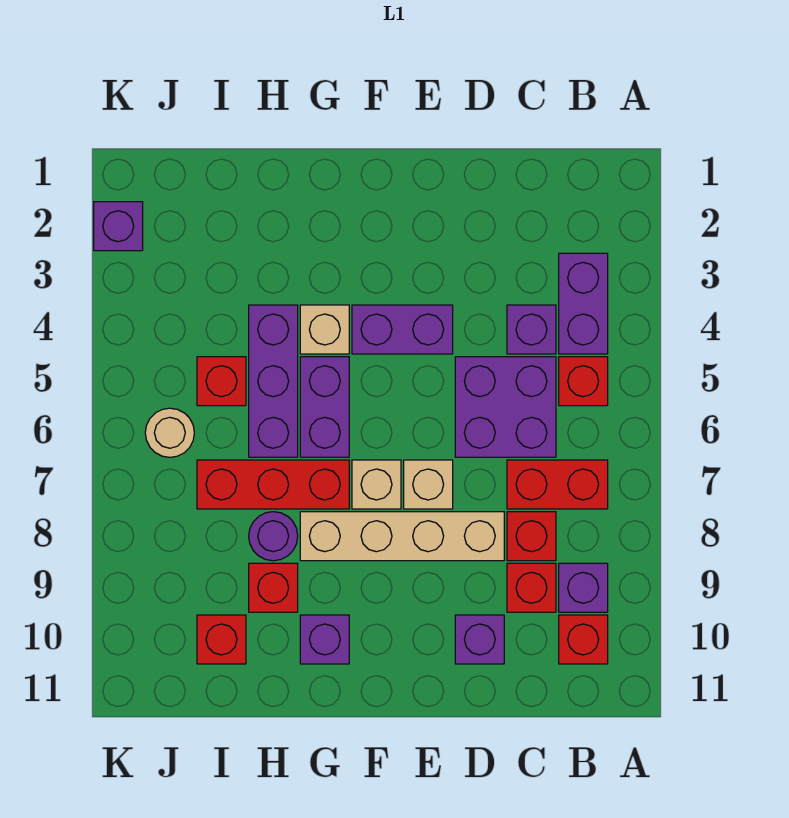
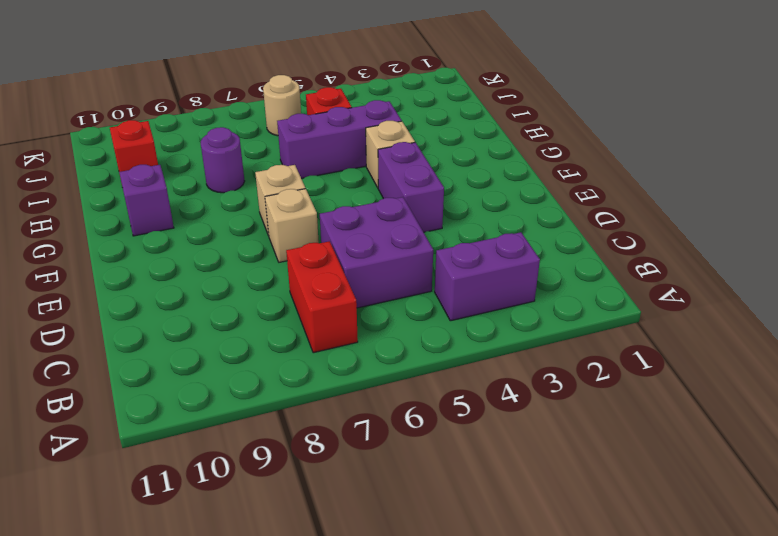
none -> red 1x1 brick [559,357,608,406]
none -> purple 1x1 brick [559,563,608,612]
none -> red 1x1 brick [559,615,608,664]

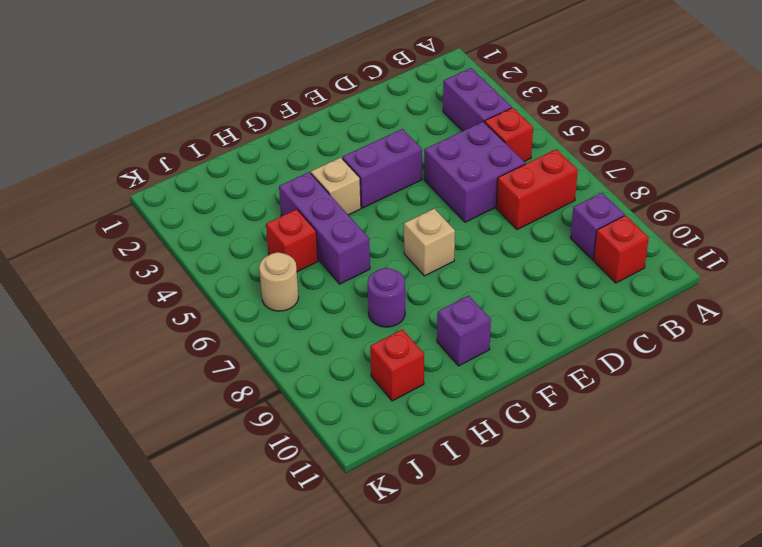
none -> purple 1x1 brick [507,305,556,354]
none -> red 1x1 brick [507,512,556,561]
none -> red 1x1 brick [507,563,556,612]

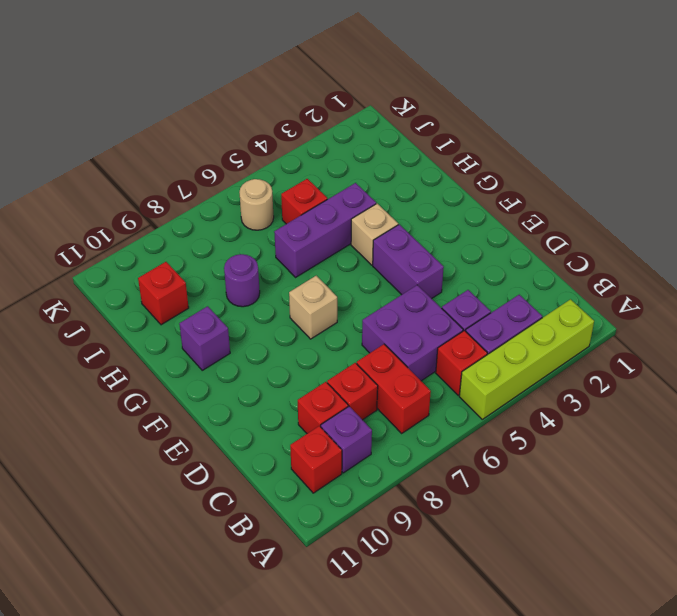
lime 1x4 brick [459,299,594,419] -> none
none -> tan 1x4 brick [300,512,504,561]
none -> purple 1x1 brick [455,615,504,664]
none -> tan 1x1 brick [404,460,453,509]

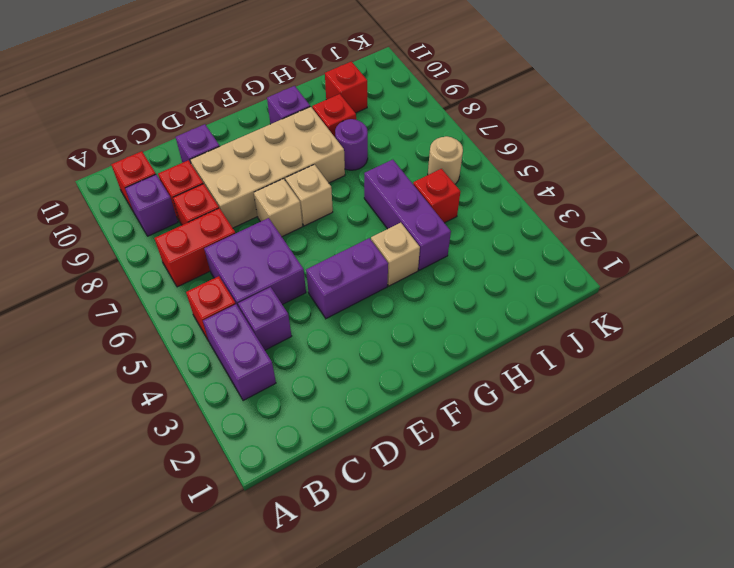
tan 2x4 brick [190,107,345,228] -> tan 1x4 brick [300,512,504,561]
none -> purple 1x2 brick [300,357,349,457]
none -> red 1x3 brick [197,460,349,509]
none -> purple 1x1 brick [94,202,143,251]

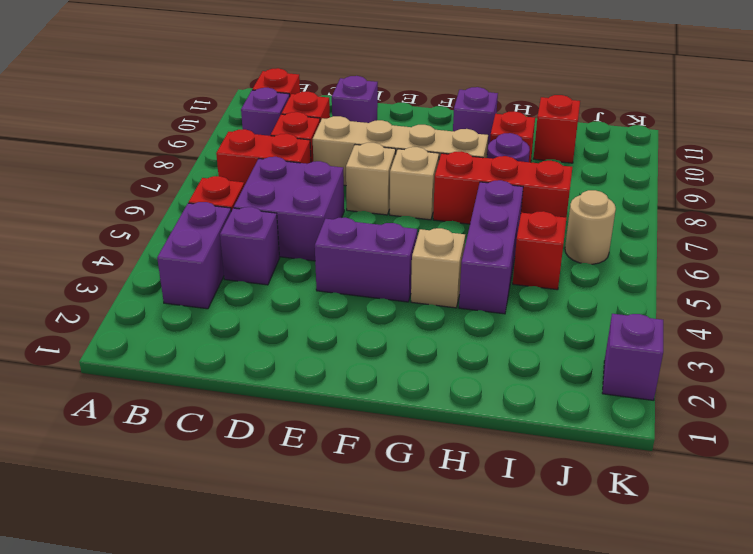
none -> purple 1x2 brick [300,357,349,457]

